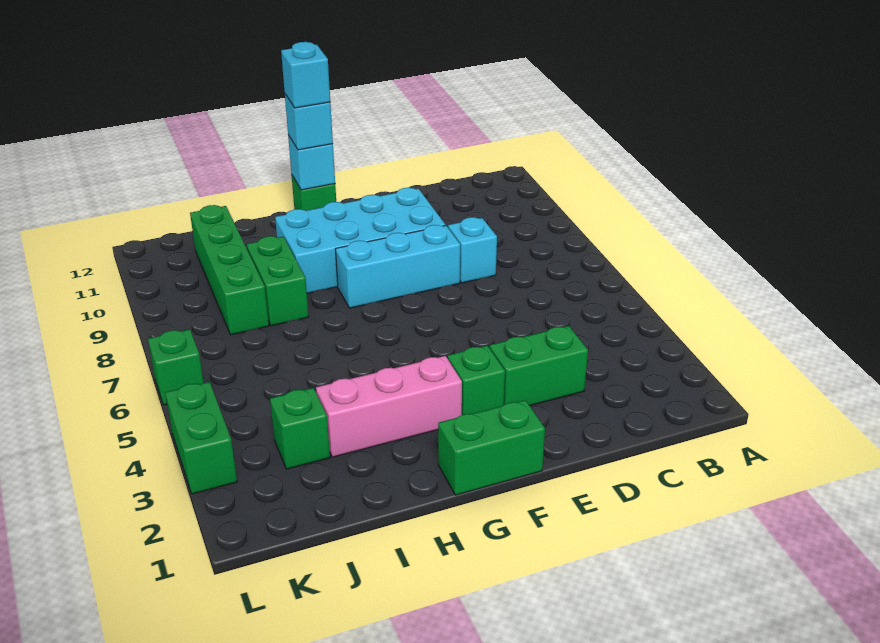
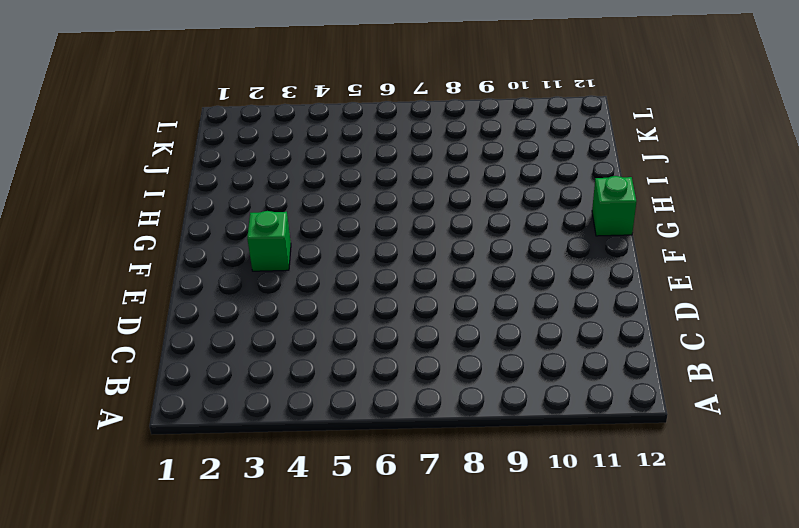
none -> green 1x2 brick [490,326,588,406]
none -> cyan 1x1 brick [448,217,497,283]
none -> cyan 1x3 brick [336,225,460,308]

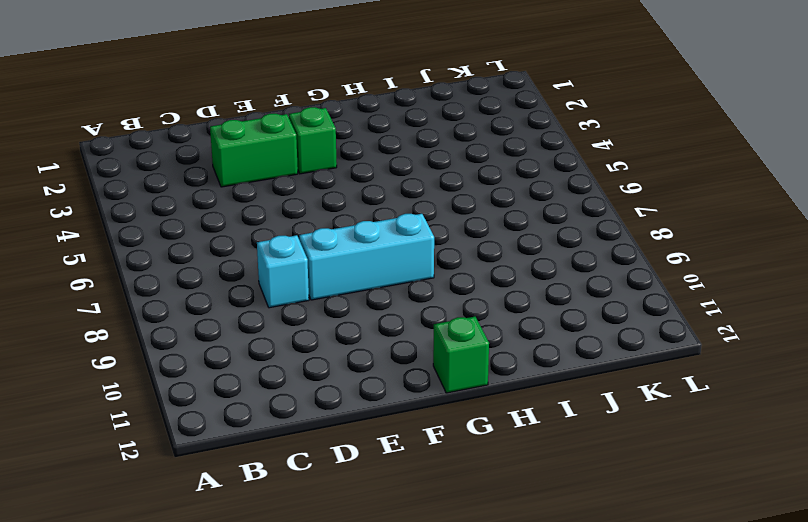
none -> cyan 2x4 brick [275,188,445,293]
none -> green 1x2 brick [438,400,545,495]
none -> pink 1x3 brick [316,356,462,457]

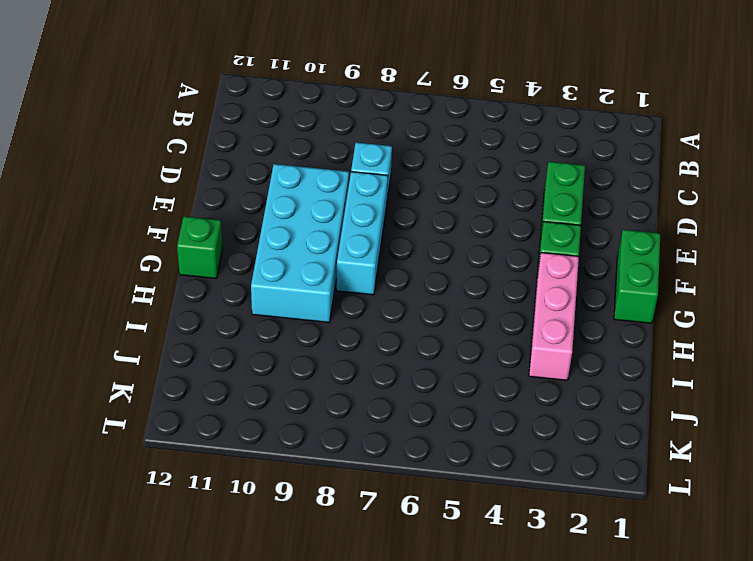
none -> green 1x2 brick [247,236,309,326]
none -> green 1x1 brick [270,388,330,469]
none -> green 1x4 brick [190,205,269,335]

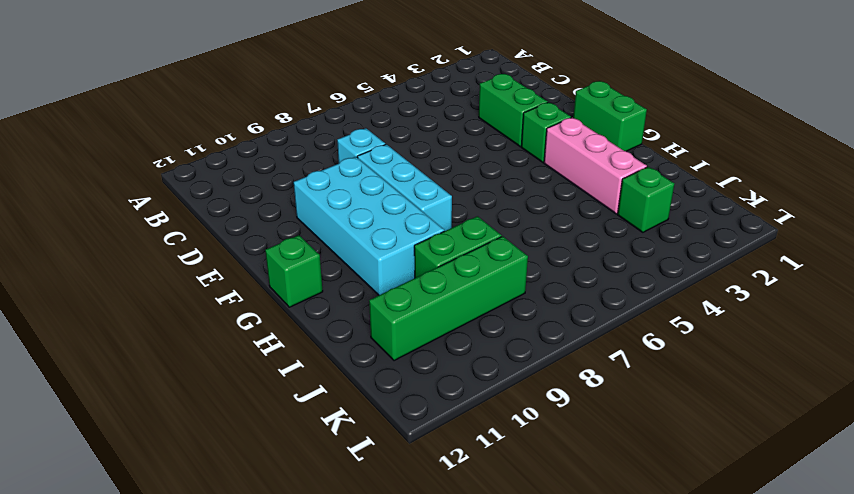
none -> green 1x2 brick [165,382,237,494]
none -> green 1x1 brick [148,329,204,405]
none -> cyan 1x1 brick [288,135,335,190]

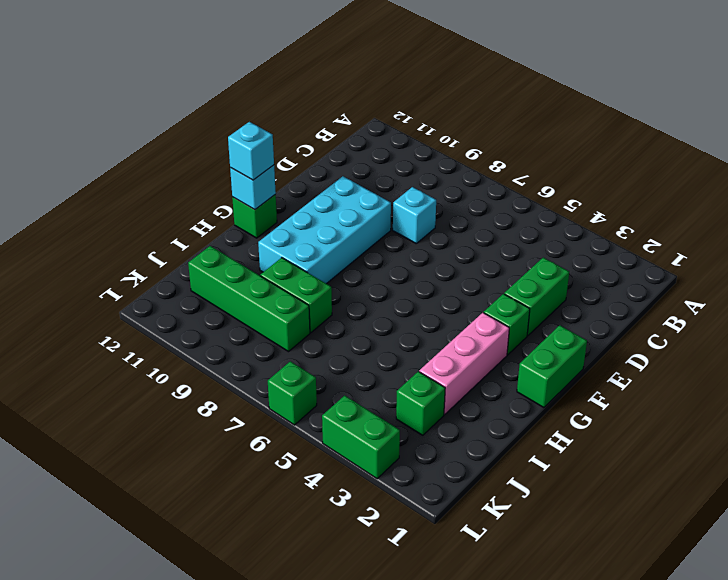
none -> cyan 1x3 brick [336,225,460,308]
none -> cyan 1x1 brick [281,42,330,108]

